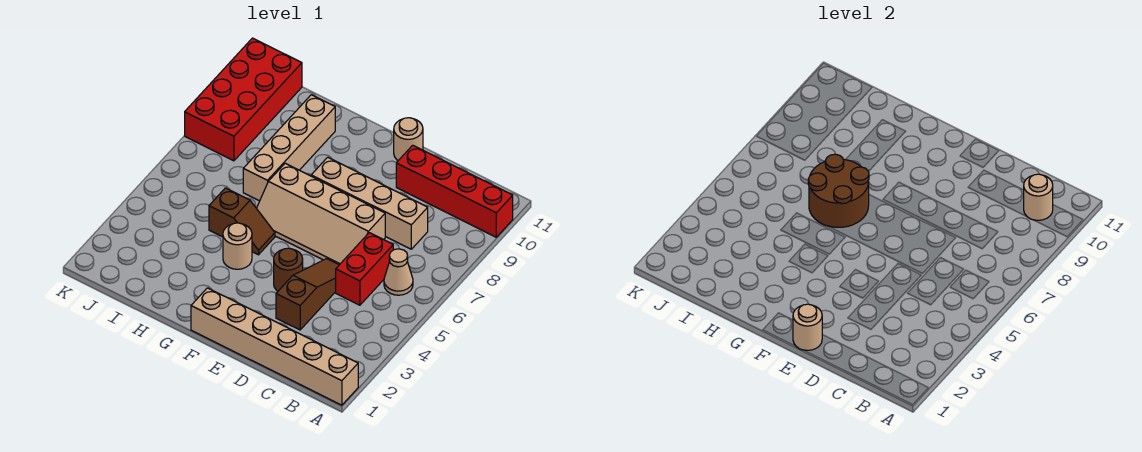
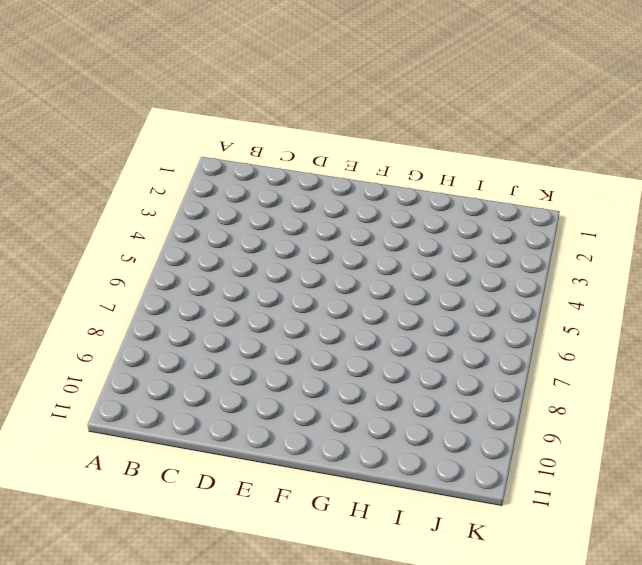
none -> tan 1x6 brick [191,288,358,405]
none -> red 1x4 brick [396,145,513,237]
none -> tan 1x1 cone [384,249,413,295]

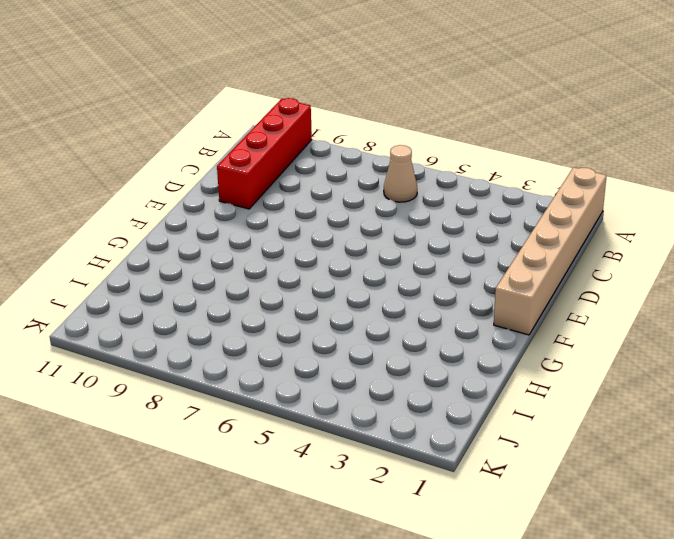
none -> red 1x2 brick [336,233,393,305]
none -> tan 1x4 brick [311,157,428,249]
none -> brown 1x3 slope [276,259,339,330]

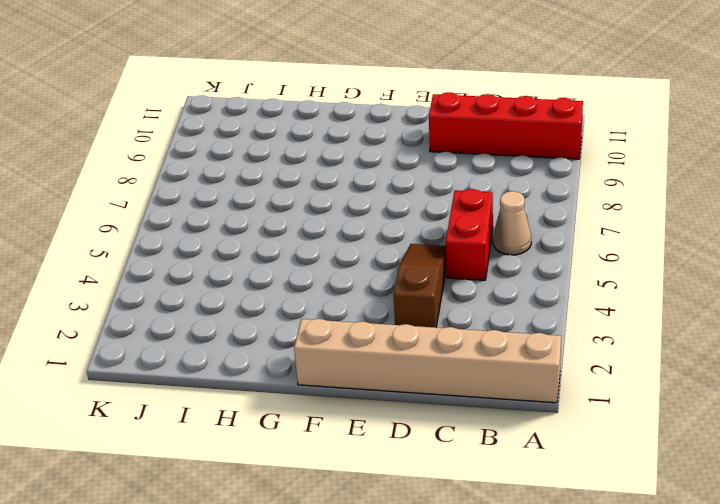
none -> tan 1x4 brick [311,157,428,249]
none -> tan 2x4 slope [256,163,385,265]
none -> brown 1x1 round brick [274,248,303,291]

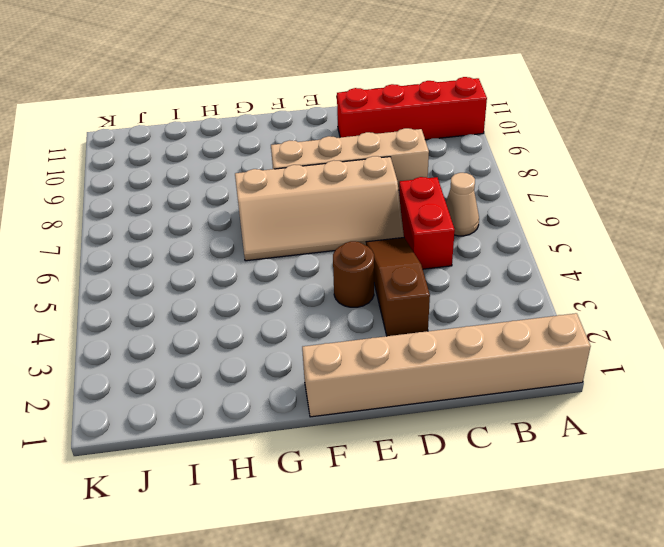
none -> tan 1x1 round brick [394,118,423,160]
none -> tan 1x1 round brick [223,223,252,269]
none -> brown 1x2 slope [209,188,275,255]

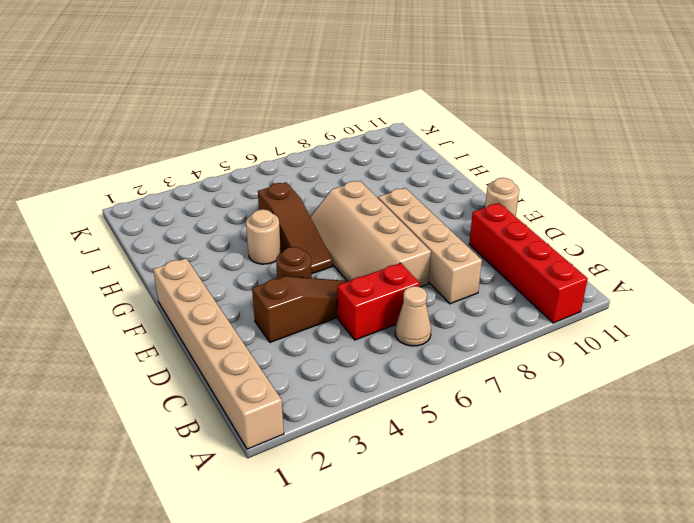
brown 1x3 slope [258,183,333,274] -> brown 1x2 slope [209,188,275,255]
none -> tan 1x4 brick [243,95,335,201]
none -> red 2x4 brick [185,38,302,161]
none -> tan 1x1 round brick [1024,174,1053,220]

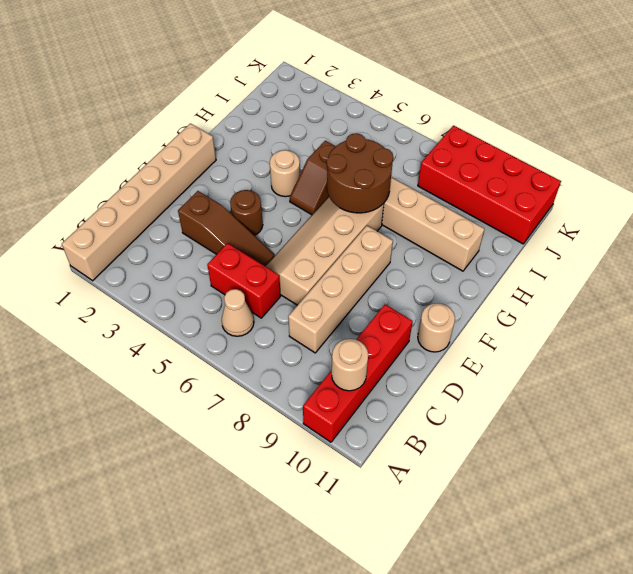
none -> tan 1x1 round brick [793,304,822,350]

